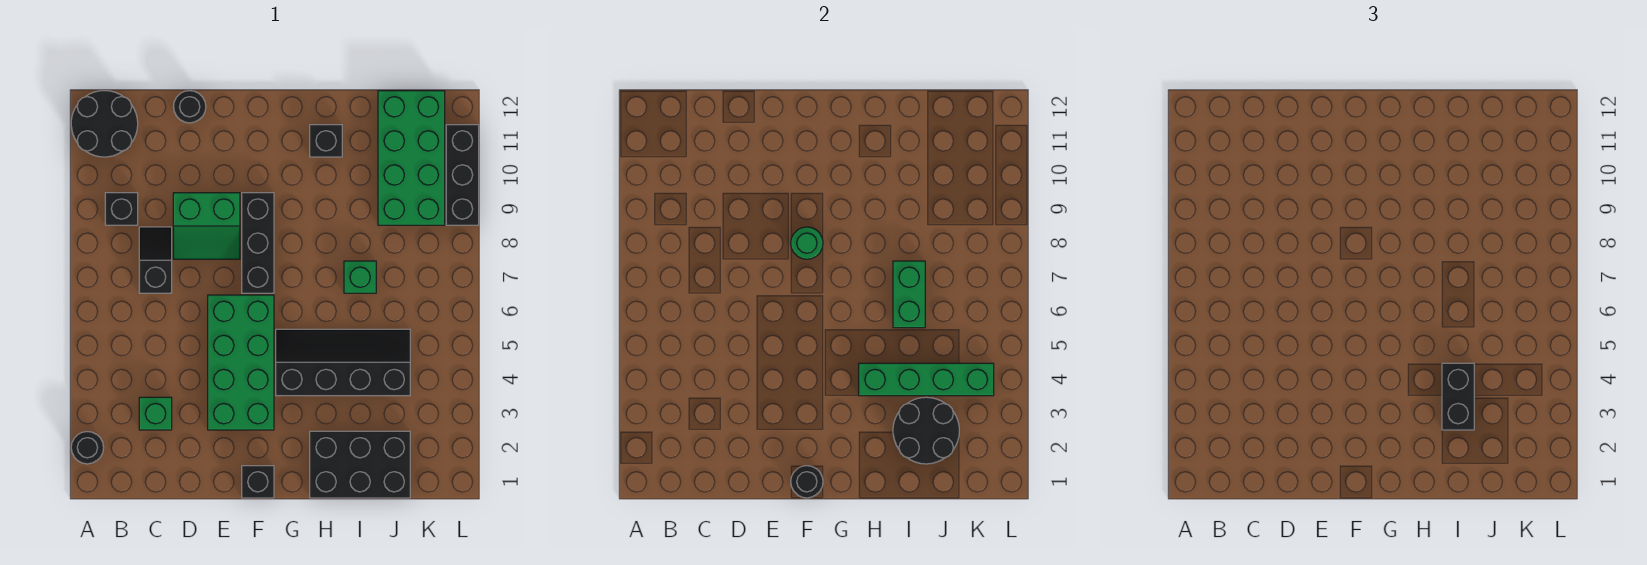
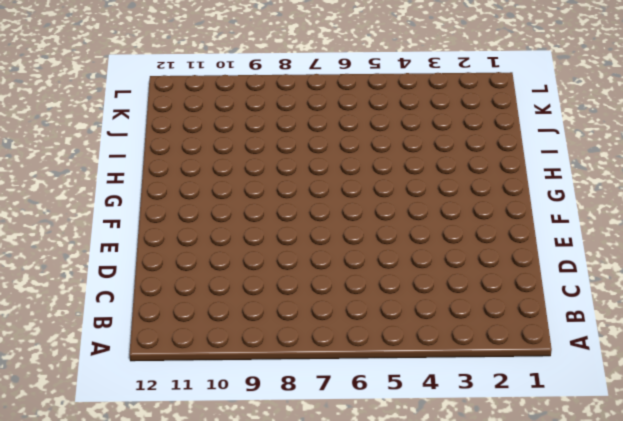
none -> black 1x1 round brick [71,432,104,464]
none -> black 2x2 round brick [71,91,138,157]
none -> black 1x1 brick [105,193,138,225]

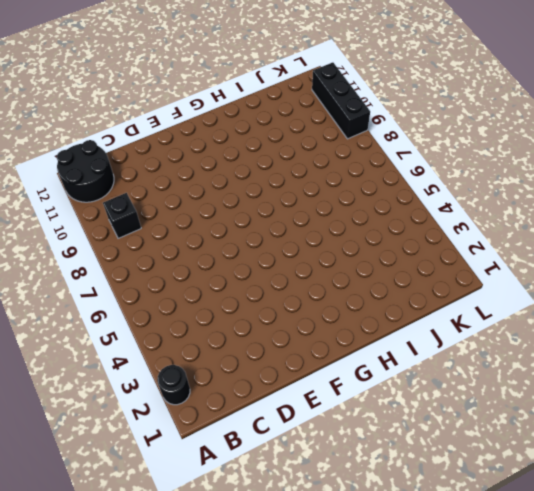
none -> green 1x1 brick [139,397,172,430]
none -> black 1x2 slope [139,227,172,293]
none -> green 2x2 slope [173,193,240,259]

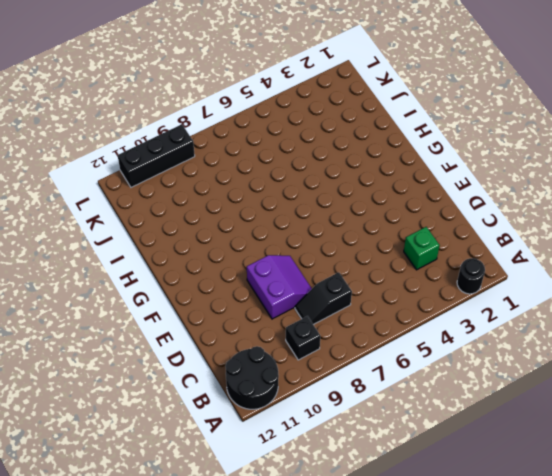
purple 2x2 slope [247,255,312,319] -> green 2x2 slope [173,193,240,259]
none -> black 1x1 round brick [173,91,206,123]
none -> green 2x4 brick [208,295,274,430]
none -> black 1x1 brick [242,466,274,498]

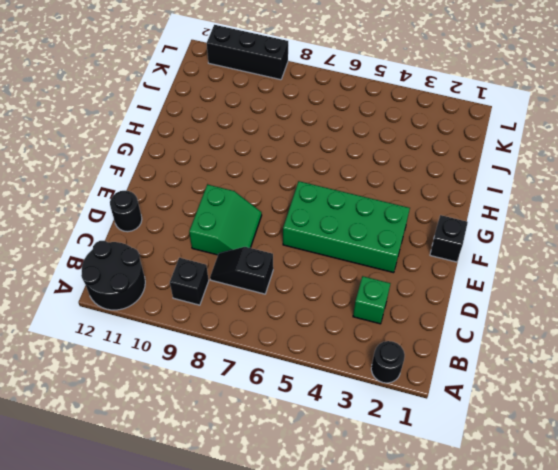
none -> black 1x3 brick [242,193,274,293]
none -> black 2x4 slope [276,329,410,396]
none -> black 2x3 brick [310,431,410,498]

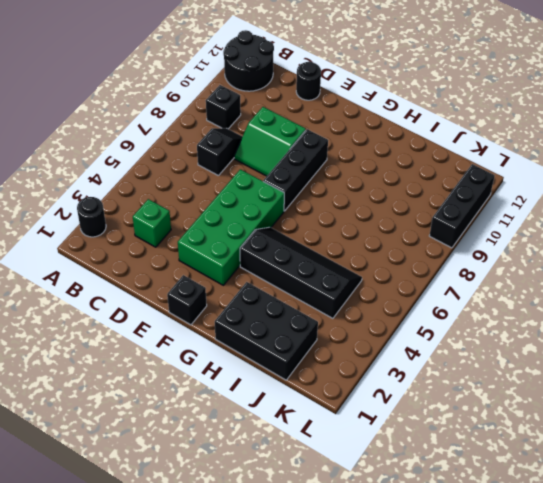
none -> black 1x1 brick [310,125,342,157]
none -> green 1x1 brick [344,261,376,293]
none -> green 2x4 brick [378,91,445,225]

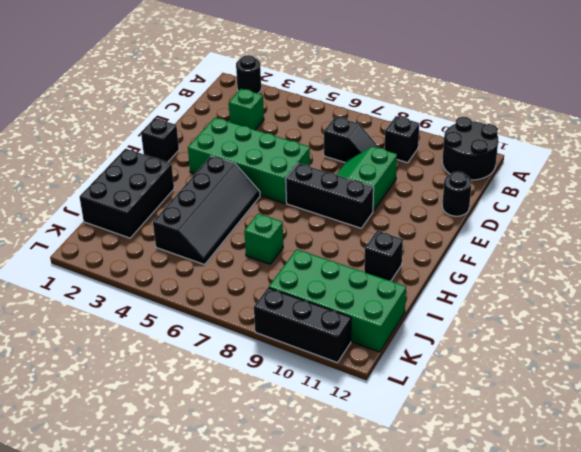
none -> black 1x1 round brick [791,466,823,498]
none -> green 1x1 round brick [791,227,823,259]
none -> green 1x4 brick [859,363,994,396]

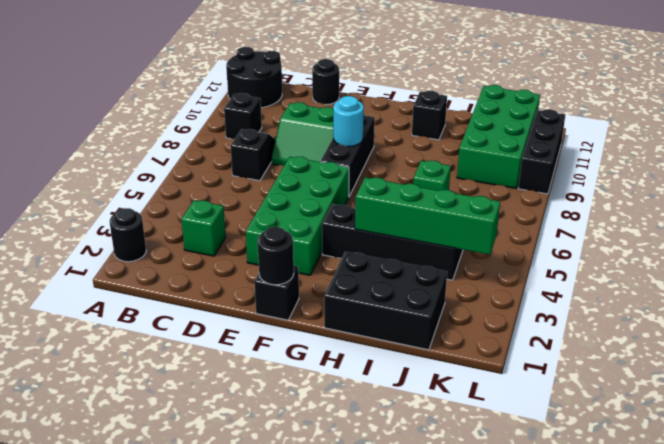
cyan 1x1 round brick [333,96,364,146] -> green 1x1 round brick [791,227,823,259]
none -> black 2x2 round brick [893,397,959,464]
none -> green 1x2 brick [893,261,925,328]
none -> black 1x2 brick [1442,363,1474,430]

